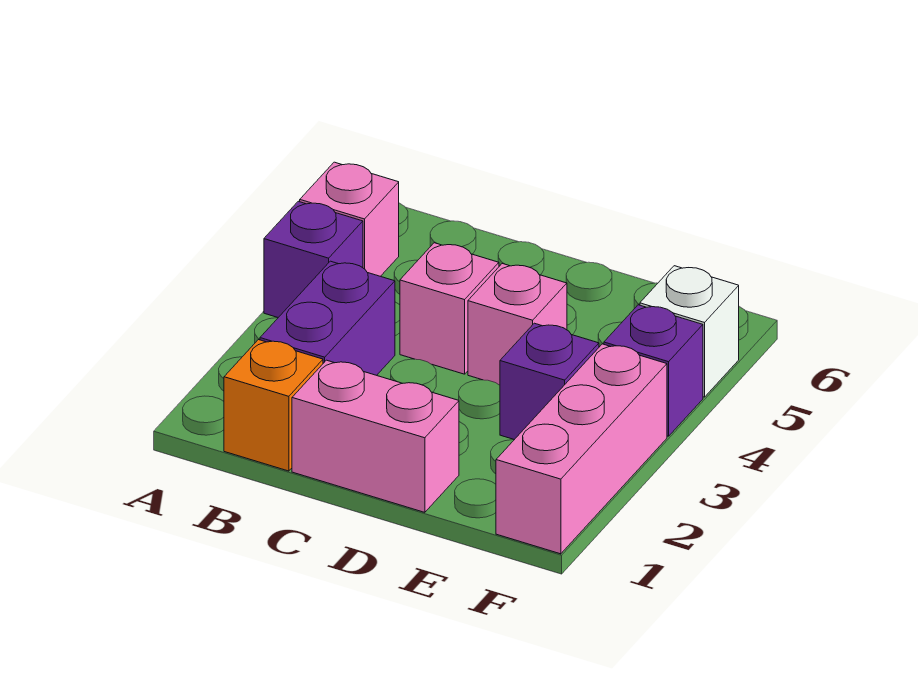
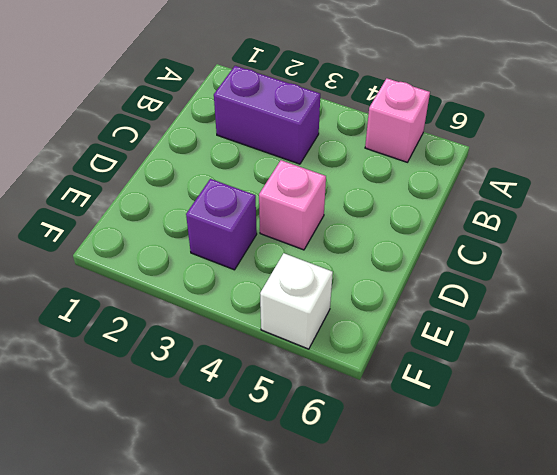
none -> purple 1x1 brick [264,201,363,317]
none -> orange 1x1 brick [224,340,323,471]

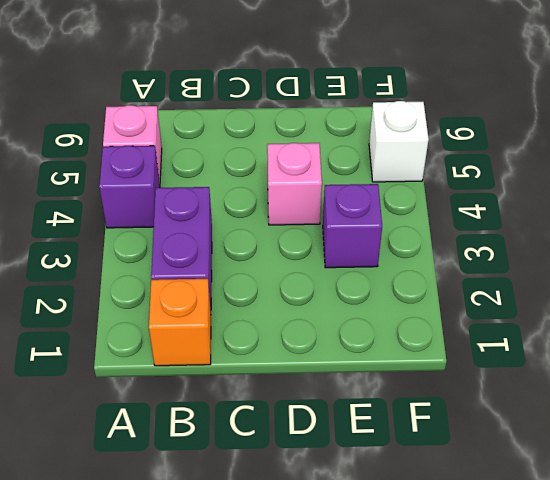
none -> pink 1x2 brick [292,360,459,512]
none -> pink 1x1 brick [400,243,499,374]

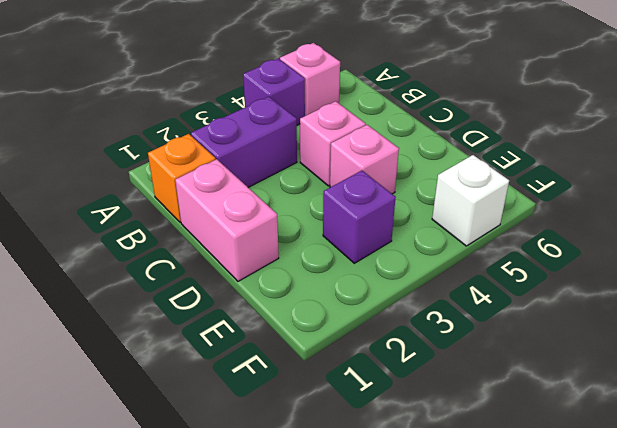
none -> pink 1x3 brick [496,344,667,554]
none -> purple 1x1 brick [604,305,703,436]

